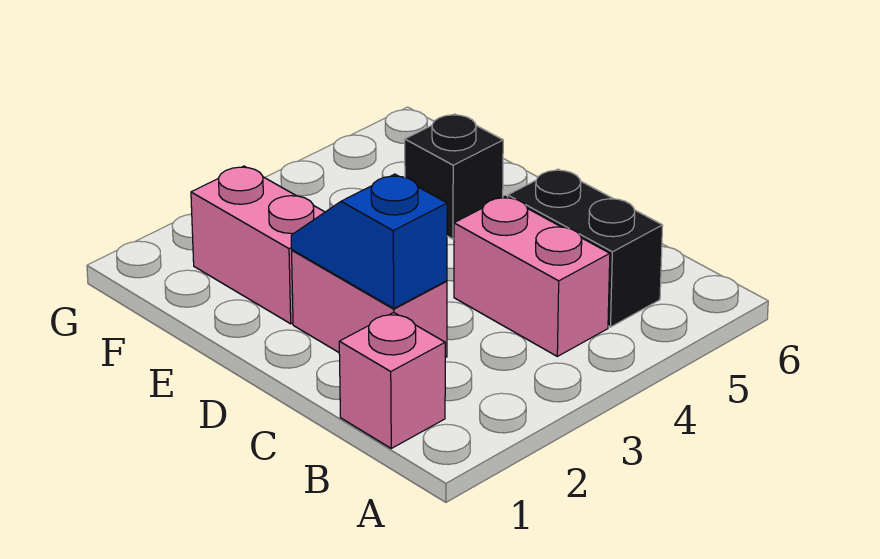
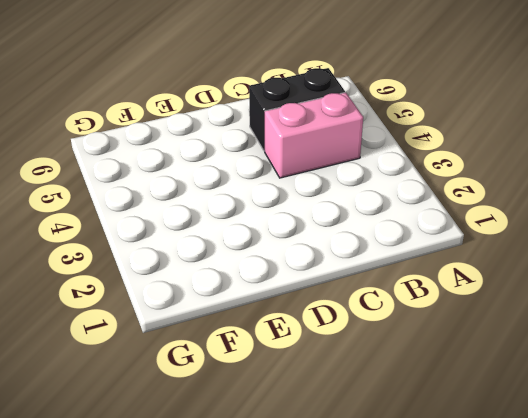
none -> pink 1x1 brick [339,312,445,448]
none -> pink 1x2 brick [292,250,447,358]

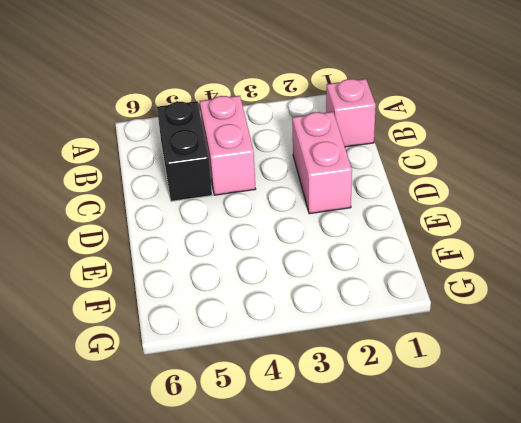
none -> pink 1x2 brick [191,166,325,324]
none -> black 1x1 brick [405,114,503,239]

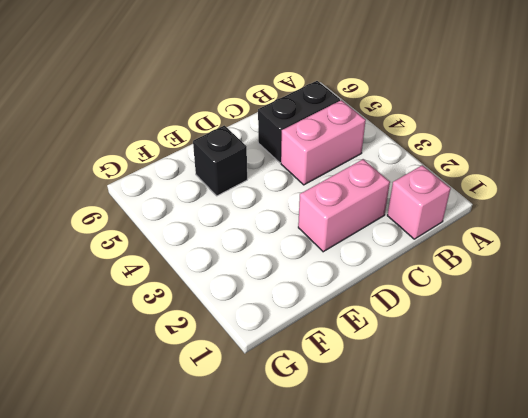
none -> pink 1x2 brick [191,166,325,324]
none -> blue 1x2 slope [291,174,447,308]

